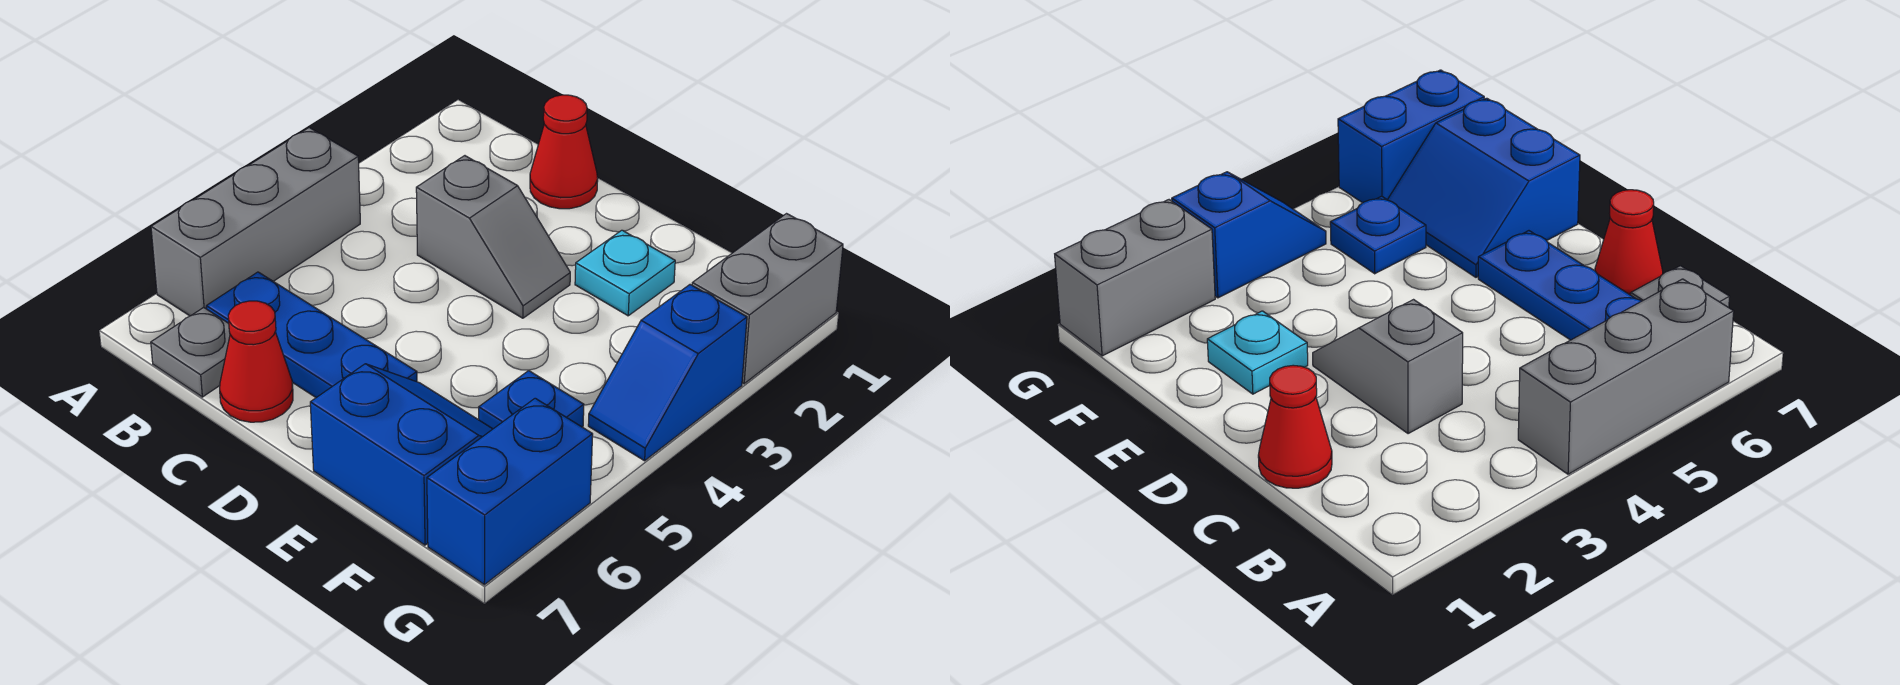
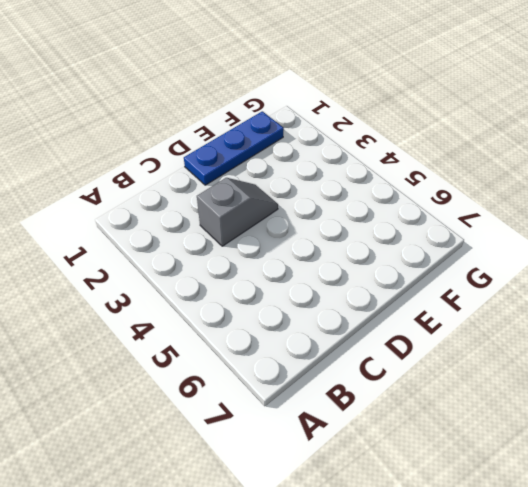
blue 1x3 plate [184,111,284,185] -> blue 1x3 plate moved to [206,272,417,398]
none -> grey 1x3 brick [151,128,360,316]
none -> grey 1x1 plate [151,307,230,397]
none -> red 1x1 cone [530,95,598,209]

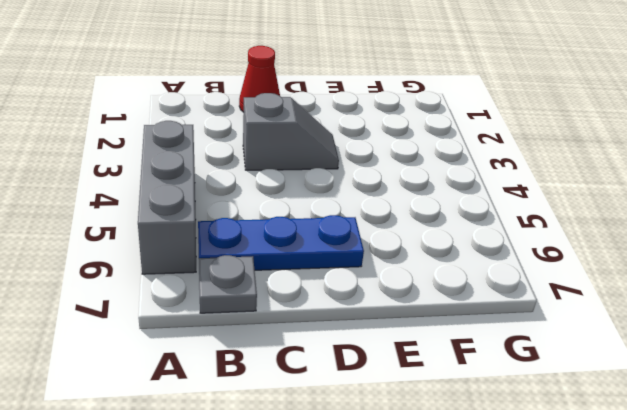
none -> red 1x1 cone [220,301,293,422]
none -> cyan 1x1 plate [575,230,675,316]
none -> blue 2x2 slope [310,364,492,545]

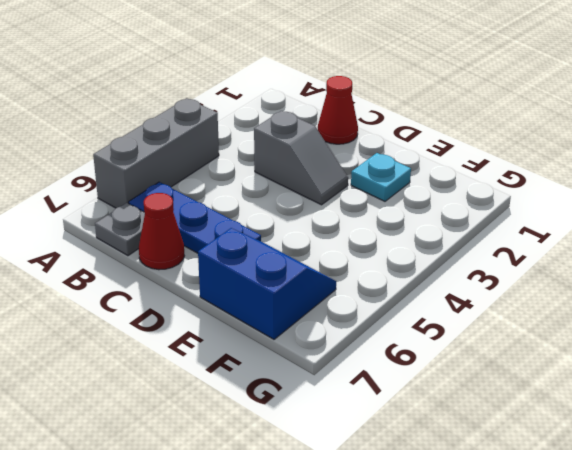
none -> blue 1x1 plate [479,371,584,429]
none -> grey 1x2 brick [692,214,843,384]
none -> blue 1x2 slope [588,285,747,461]

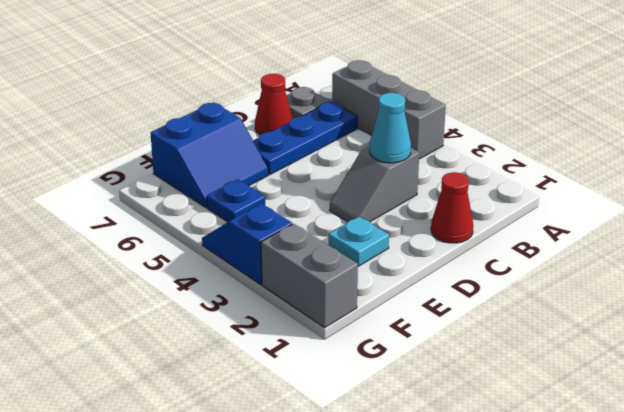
cyan 1x1 cone [370,93,411,163] -> none
none -> blue 1x2 brick [427,398,593,585]

